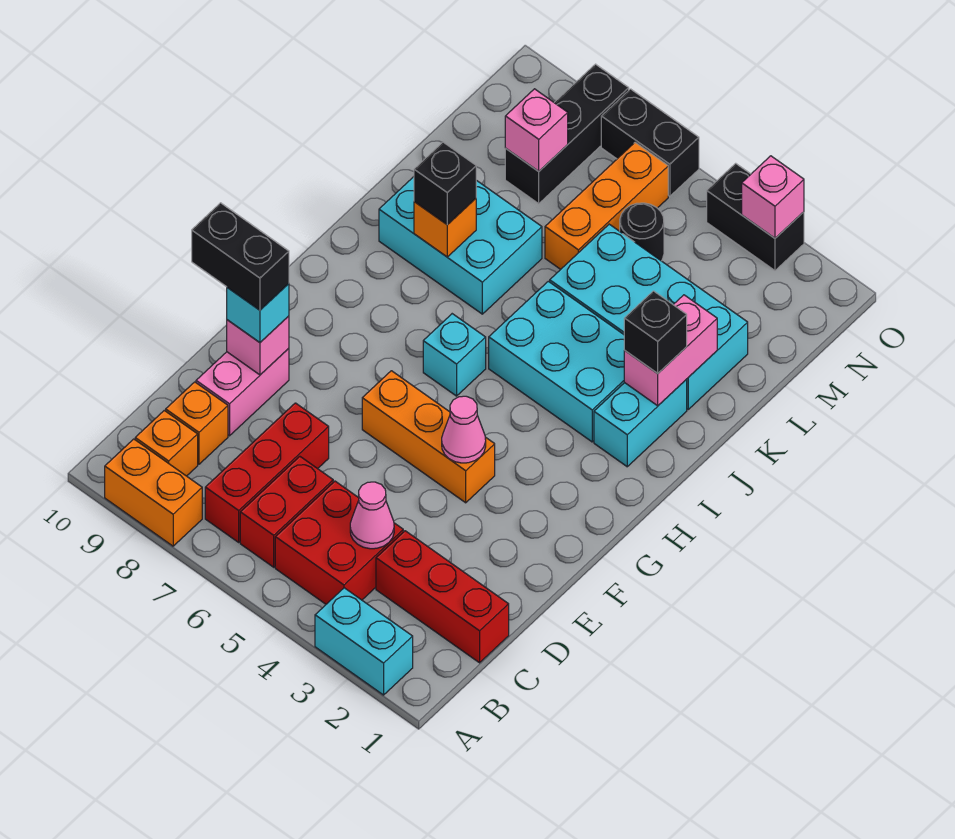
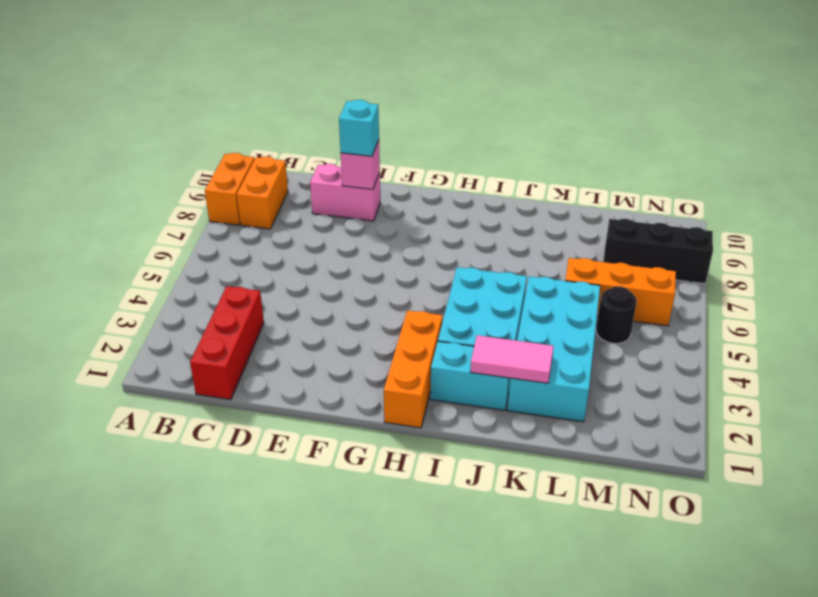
orange 1x2 brick [237,156,288,229] -> orange 1x1 brick [135,411,198,476]
orange 1x3 brick [384,310,442,428] -> orange 1x3 brick moved to [362,371,495,503]
pink 1x2 tile [470,335,554,383] -> pink 1x2 brick [624,295,717,406]
none -> cyan 1x2 brick [315,588,413,695]
none -> red 2x2 brick [275,481,403,604]
none -> red 1x2 brick [240,457,333,567]
none -> red 1x3 brick [205,403,329,542]

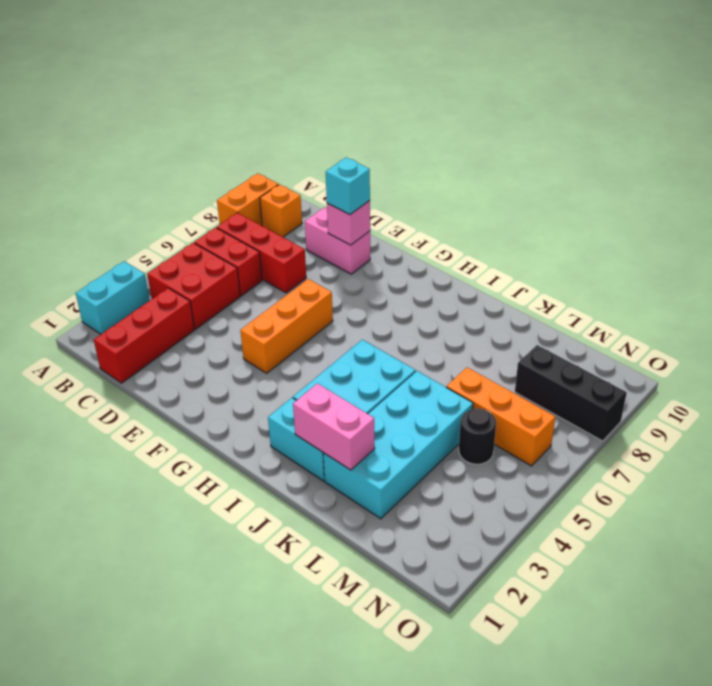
none -> orange 1x1 brick [166,382,228,464]
none -> cyan 1x1 brick [423,314,486,396]
none -> cyan 2x3 brick [379,177,542,314]
none -> black 1x2 brick [707,163,804,270]

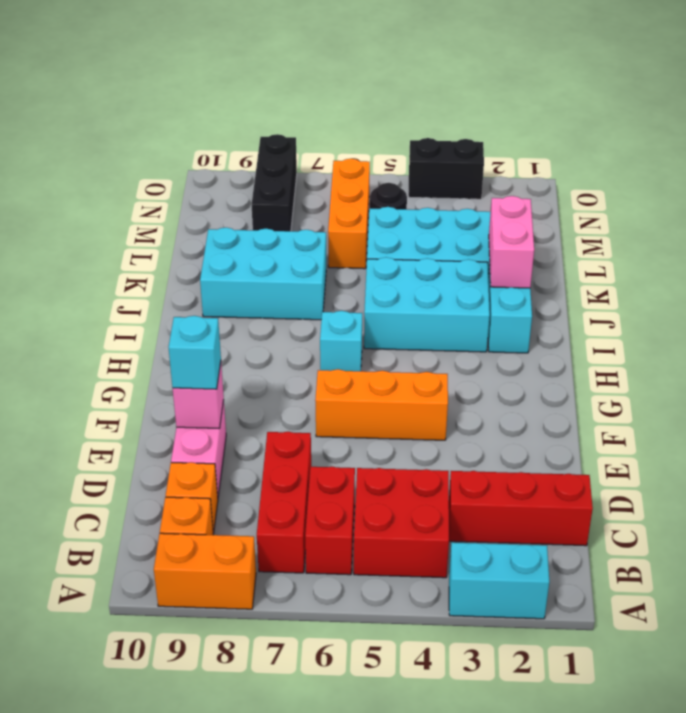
none -> black 1x2 brick [601,89,699,196]
none -> pink 1x1 cone [350,482,394,549]
none -> pink 1x1 cone [442,396,486,463]
none -> orange 1x1 brick [414,199,476,257]

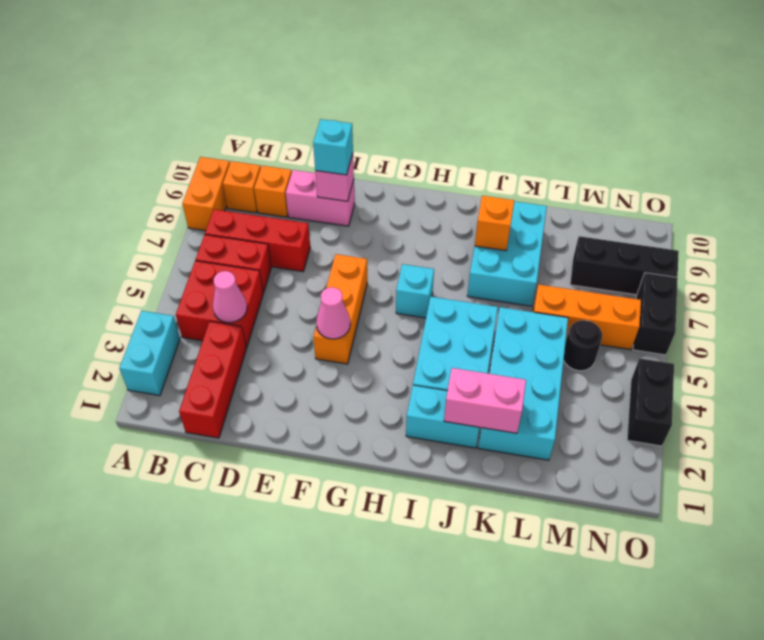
none -> pink 1x1 brick [505,89,568,171]
none -> pink 1x1 brick [742,156,804,238]
none -> black 1x1 brick [624,291,687,373]
none -> black 1x1 brick [414,142,476,225]

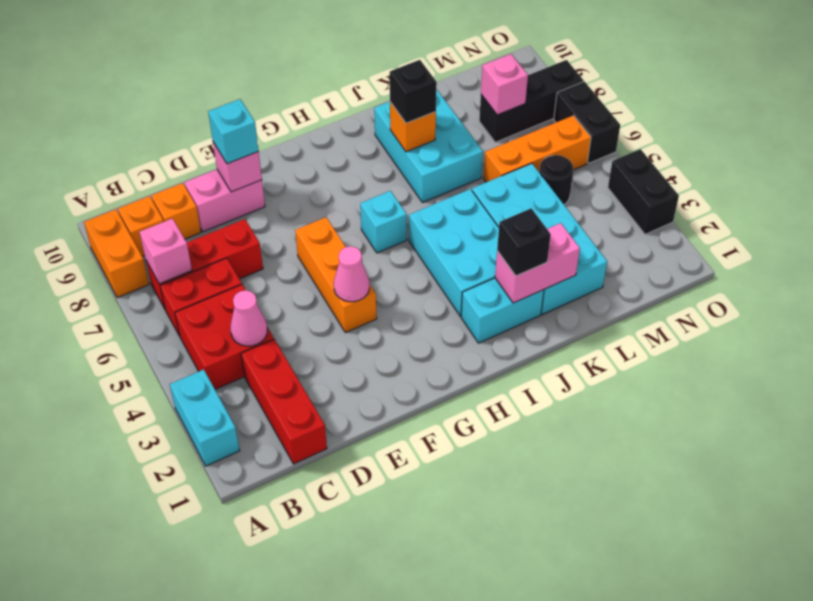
pink 1x1 brick [140,219,192,284] -> pink 1x1 brick moved to [742,156,804,238]
none -> black 1x2 brick [192,203,289,310]

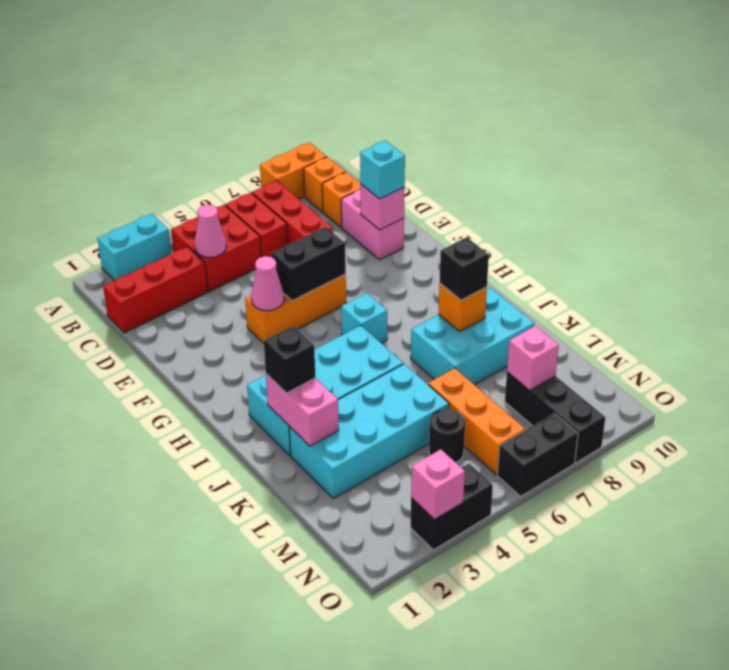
black 1x2 brick [271,227,346,301] -> black 1x2 brick moved to [192,203,289,310]

